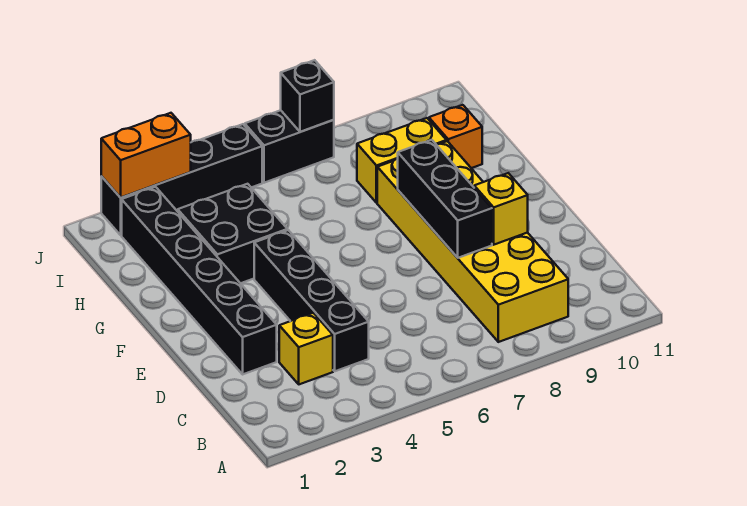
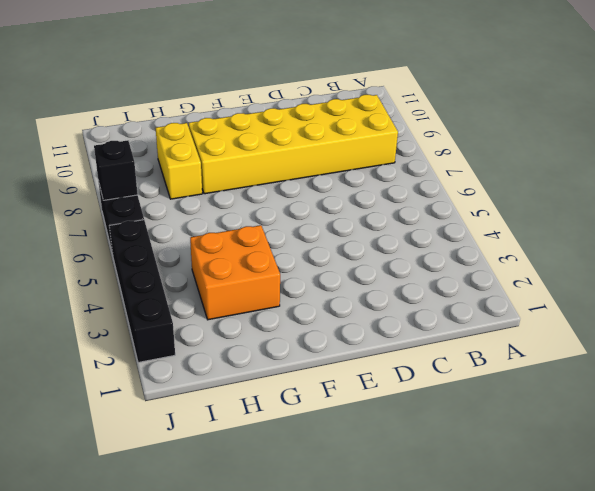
orange 2x2 brick [190,225,280,320] -> black 2x2 brick [178,184,287,283]
none -> yellow 1x1 brick [279,313,333,384]
none -> black 1x4 brick [254,230,369,371]
none -> black 1x6 brick [122,187,277,374]

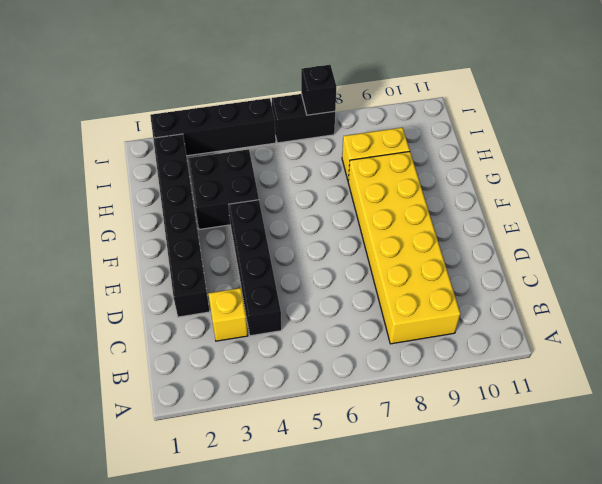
none -> orange 1x1 brick [429,105,482,168]
none -> black 1x3 brick [398,140,492,258]
none -> yellow 1x1 brick [474,173,528,245]

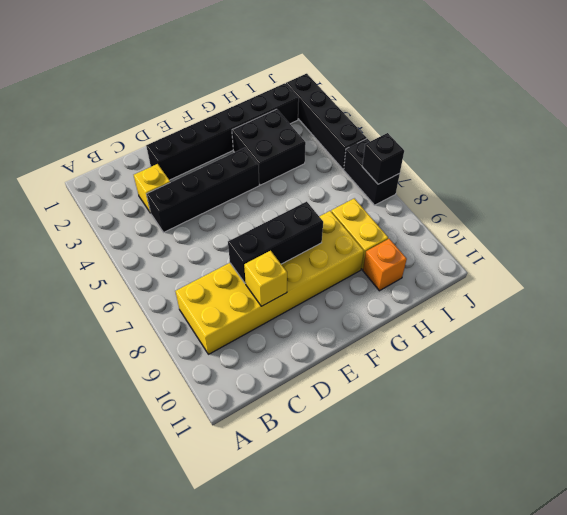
none -> orange 1x2 brick [101,113,191,198]

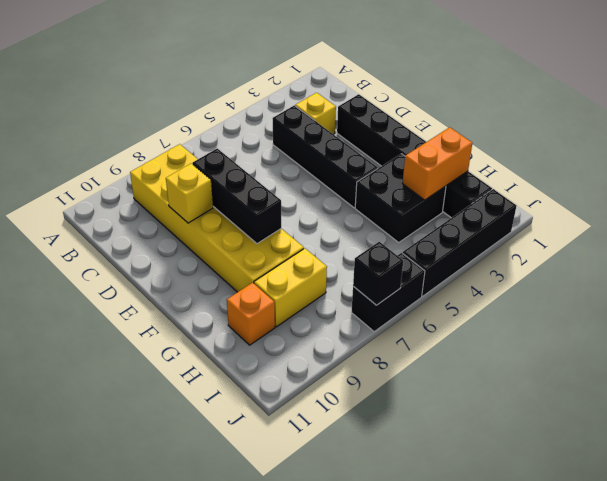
orange 1x2 brick [402,127,472,200] -> orange 1x2 brick moved to [101,113,191,198]

